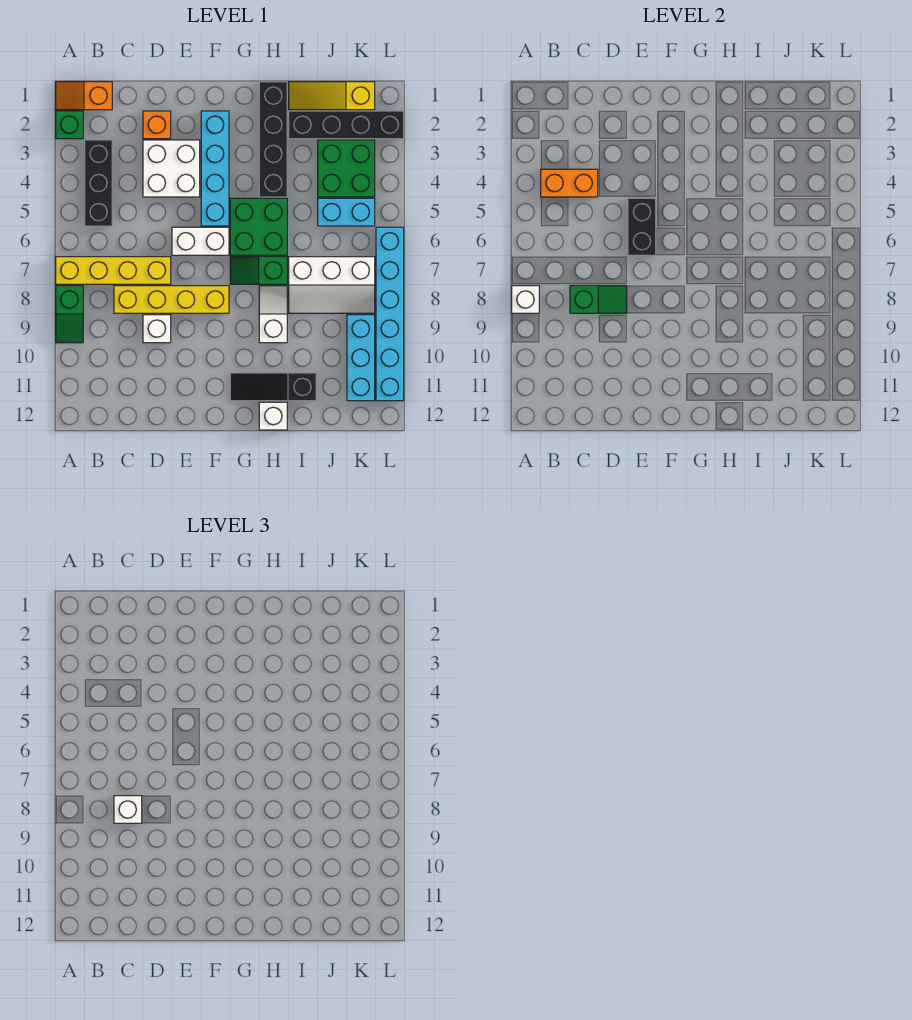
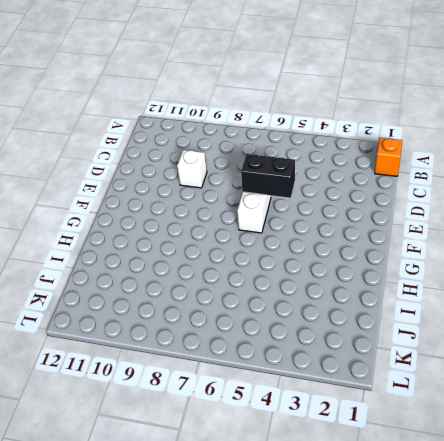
none -> green 1x1 brick [56,111,83,139]
none -> yellow 1x4 brick [56,257,171,284]
none -> green 1x2 slope [56,286,83,343]

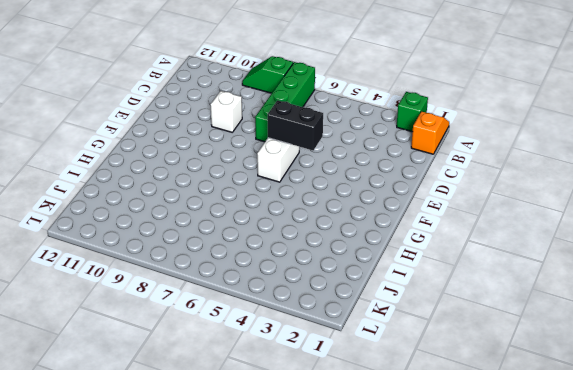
green 1x4 brick [255,62,315,142] -> yellow 1x4 brick [56,257,171,284]
none -> black 1x3 brick [85,140,112,226]
none -> yellow 1x4 brick [114,286,229,313]
none -> orange 1x1 brick [143,111,171,139]

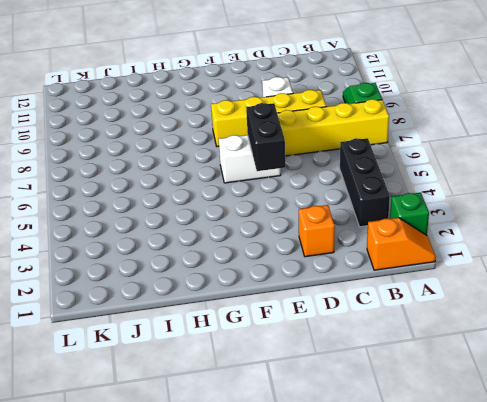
none -> white 2x2 brick [143,140,200,197]
none -> cyan 1x4 brick [201,111,229,226]
none -> green 2x2 brick [230,198,287,255]

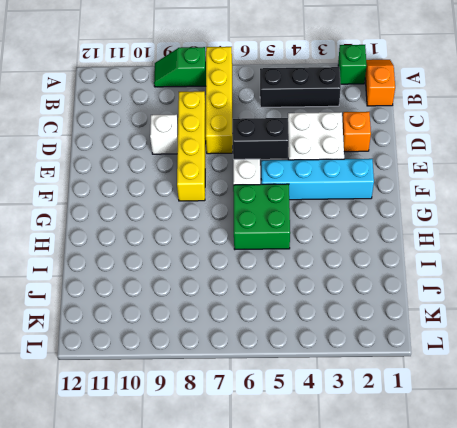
none -> green 1x2 slope [230,257,287,284]
none -> black 1x3 slope [230,373,316,401]
none -> black 1x4 brick [259,82,287,197]

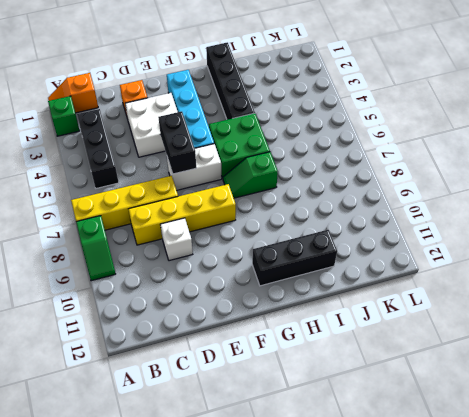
black 1x3 brick [252,230,337,286] -> black 1x3 slope [230,373,316,401]
none -> white 1x2 slope [259,286,287,343]
none -> white 1x1 brick [259,402,287,430]
none -> yellow 1x3 slope [289,82,375,110]

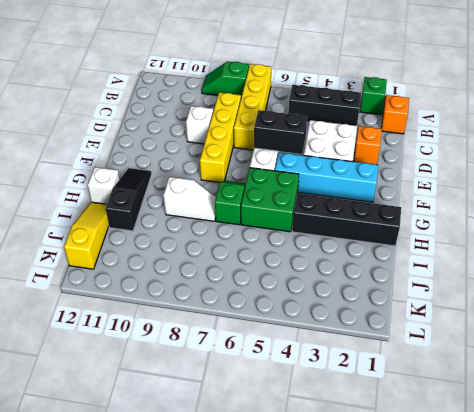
yellow 1x3 slope [64,202,109,269] -> yellow 1x3 slope moved to [289,82,375,110]
none -> black 1x4 brick [289,111,404,139]
none -> white 2x3 slope [289,257,375,313]
none -> green 2x2 brick [318,140,375,197]

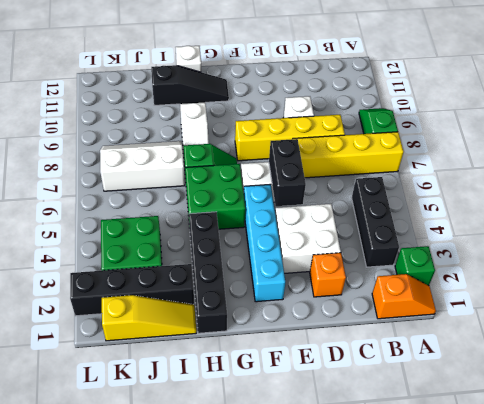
none -> cyan 1x2 brick [318,198,375,226]
none -> cyan 1x3 brick [347,315,375,401]
none -> cyan 1x6 brick [376,227,404,401]

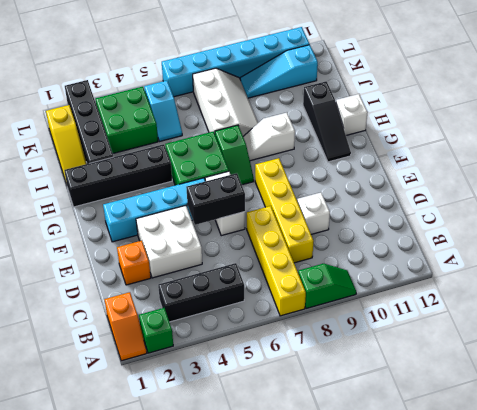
cyan 1x2 slope [144,81,182,142] -> cyan 1x2 brick [318,198,375,226]
cyan 1x3 slope [240,45,318,98] -> cyan 1x3 brick [347,315,375,401]
none -> white 1x1 brick [512,286,539,313]
none -> orange 1x2 brick [541,169,598,197]
none -> green 1x2 slope [570,286,627,313]

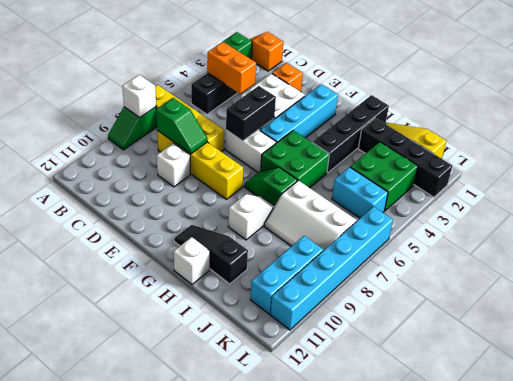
none -> white 1x1 brick [114,796,142,823]

